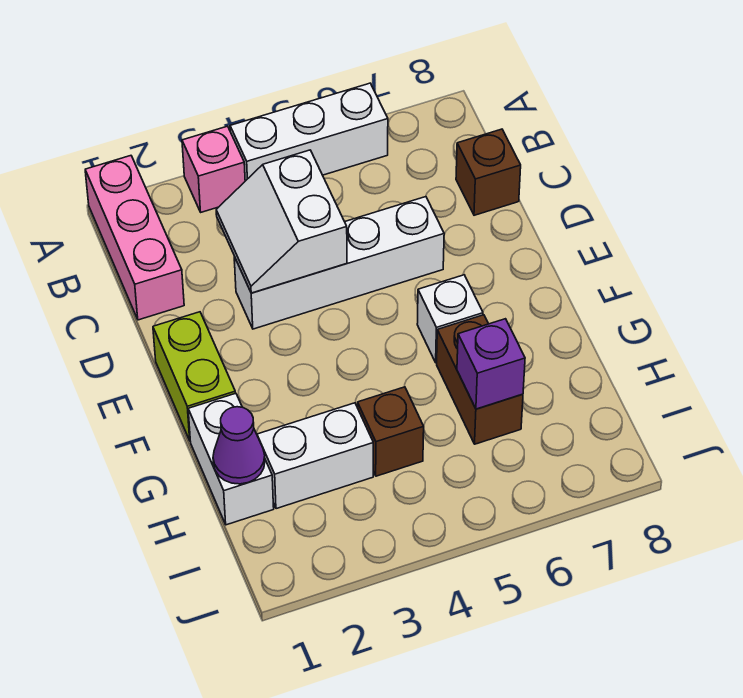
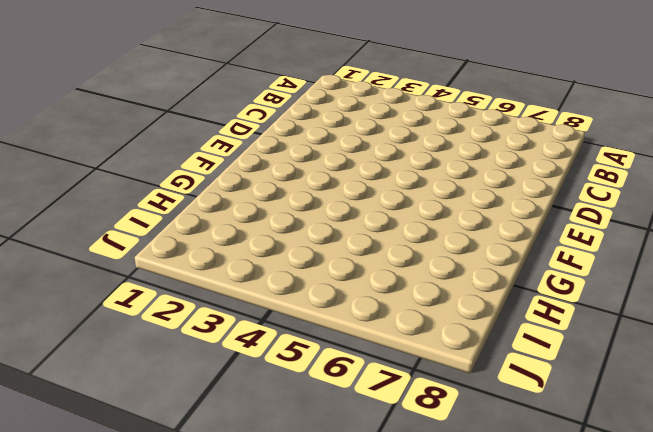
none -> pink 1x3 brick [85,156,184,320]
none -> pink 1x1 brick [182,126,245,212]
none -> white 1x3 brick [230,83,388,181]

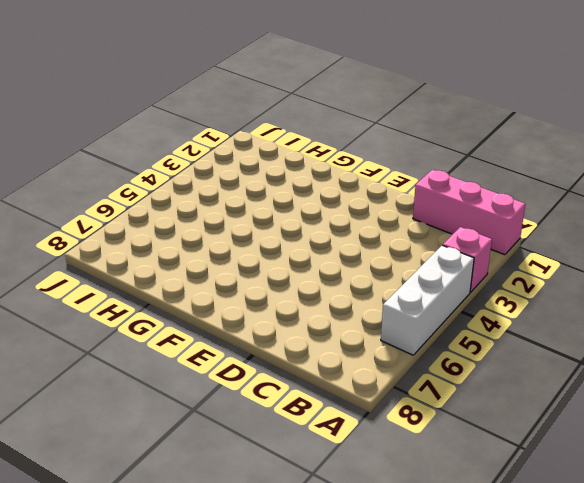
none -> brown 1x1 brick [456,129,521,215]
none -> white 1x4 brick [234,197,444,329]
none -> lime 1x2 brick [153,312,235,440]

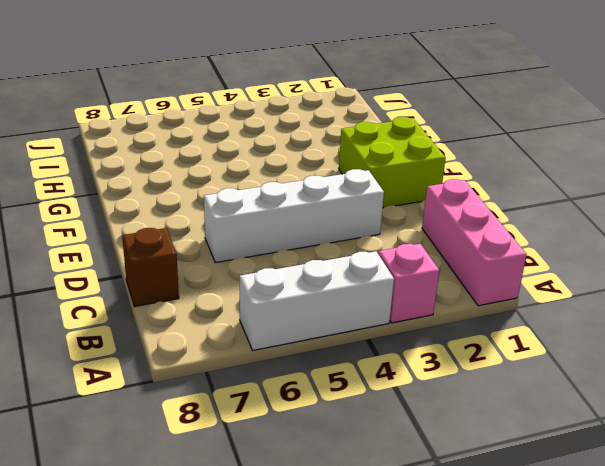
lime 2x2 brick [339,117,446,208] -> lime 1x2 brick [153,312,235,440]
none -> white 1x1 brick [417,275,483,363]
none -> white 1x2 brick [188,393,274,525]
none -> brown 1x2 brick [437,315,523,444]

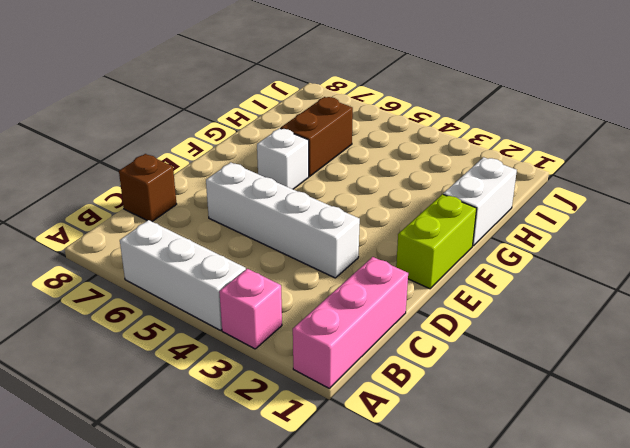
none -> white 1x2 brick [257,403,373,509]
none -> brown 1x1 brick [358,387,424,476]
none -> white 2x2 slope [216,150,347,293]

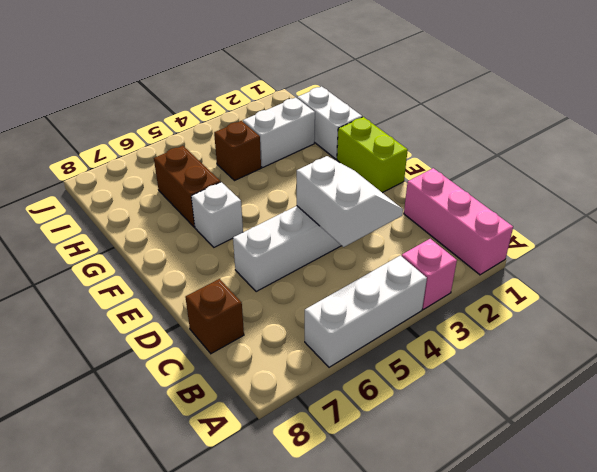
none -> purple 1x1 cone [213,407,265,484]
none -> purple 1x1 brick [457,319,525,409]

